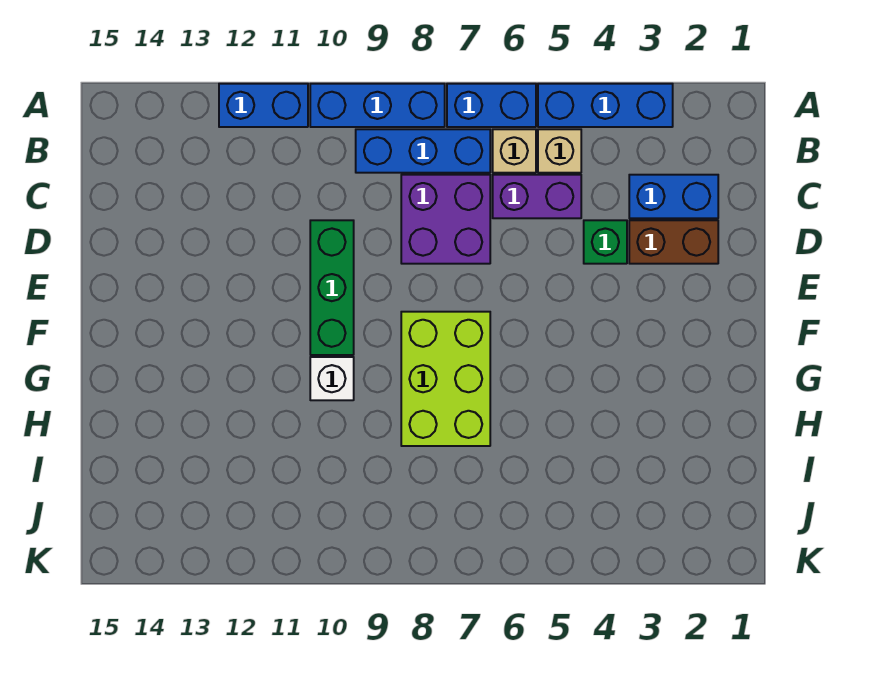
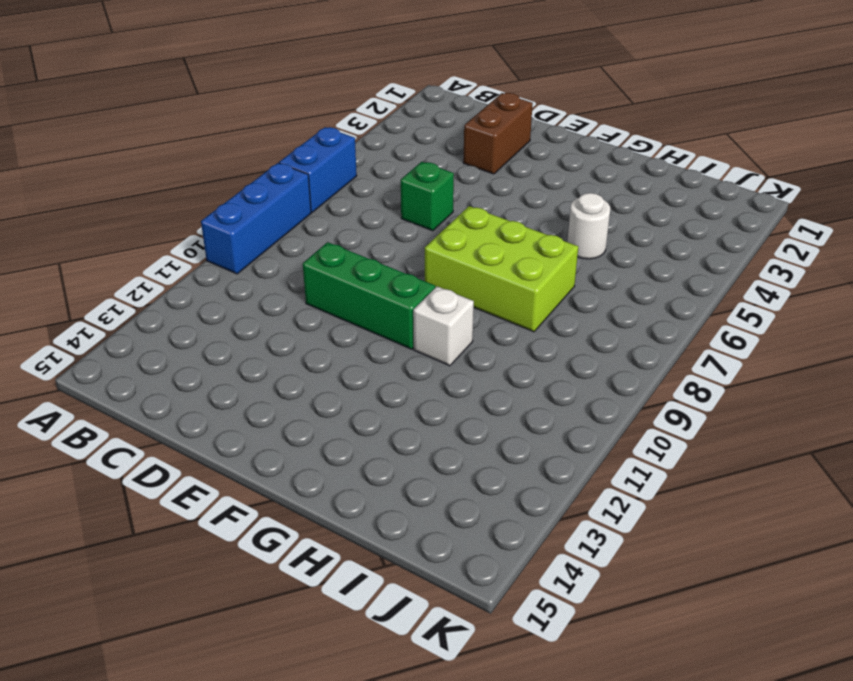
green 1x1 brick [401,162,454,231] -> green 1x1 brick moved to [584,220,627,264]
white 1x1 round brick [567,193,610,259] -> none
none -> blue 1x3 brick [538,84,673,127]
none -> blue 1x2 brick [219,84,308,127]
none -> tan 1x1 brick [538,129,581,173]

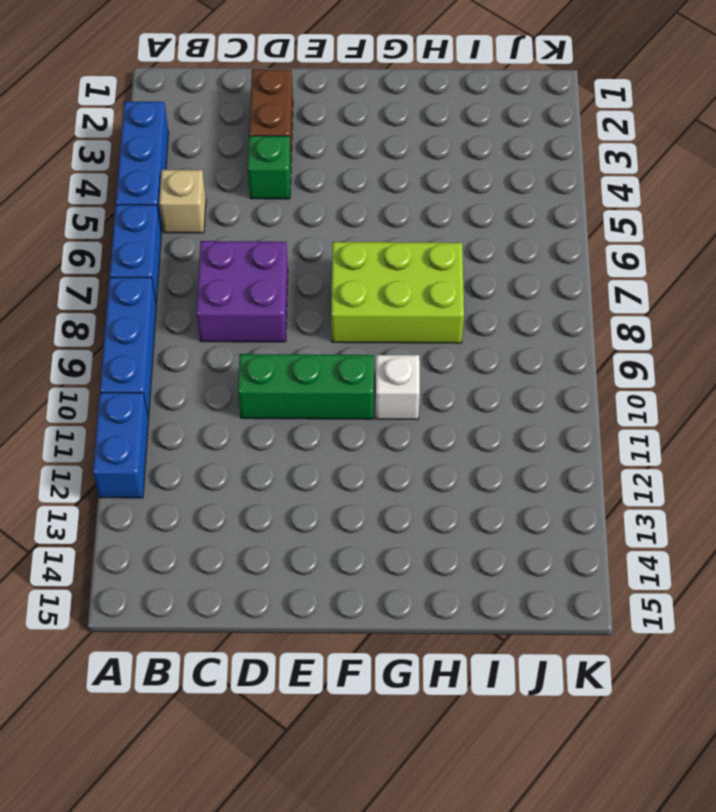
none -> tan 1x1 brick [493,129,536,173]
none -> blue 1x3 brick [356,129,490,173]
none -> blue 1x2 brick [629,175,718,218]

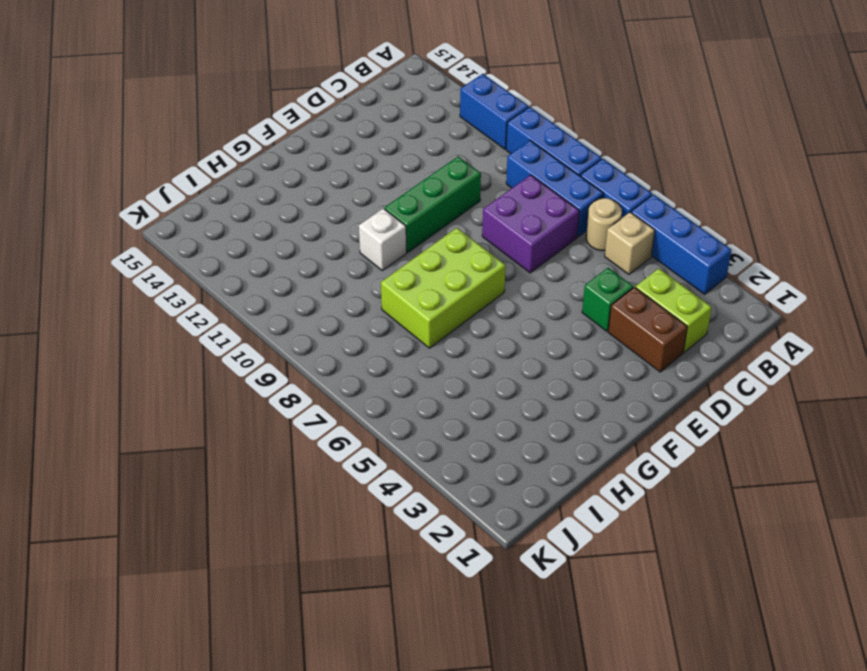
tan 1x1 round brick [586,198,622,251] -> tan 1x1 brick [493,129,536,173]
lime 1x2 brick [636,268,712,352] -> blue 1x2 brick [629,175,718,218]
none -> purple 1x2 brick [493,175,581,218]

